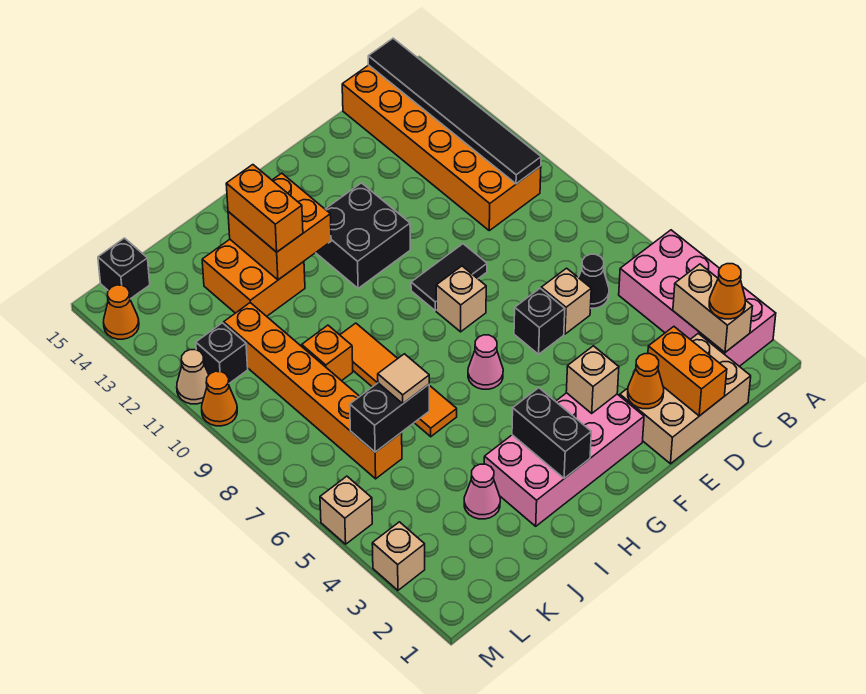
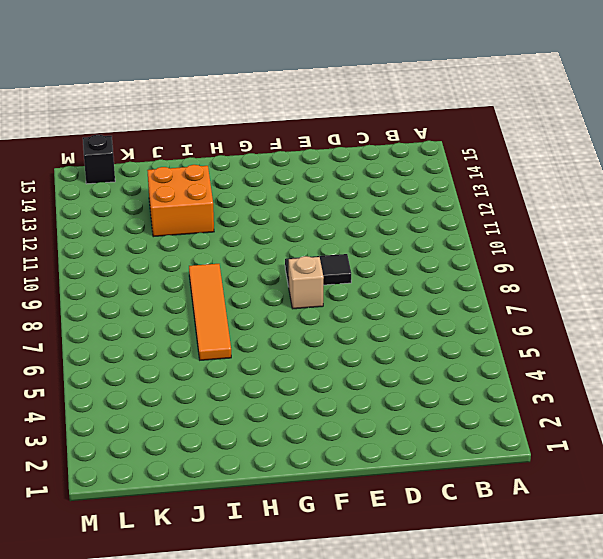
none -> pink 2x4 brick [619,230,776,366]
none -> orange 2x6 brick [342,65,541,231]
none -> tan 2x3 brick [620,333,751,464]
none -> black 1x1 cone [578,254,609,308]

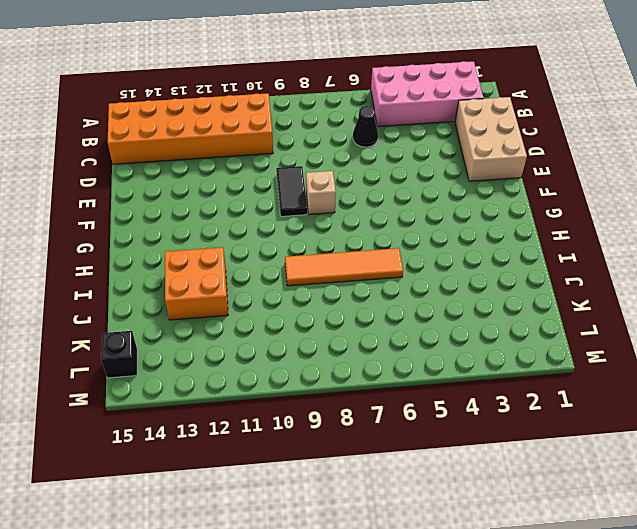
none -> tan 1x1 brick [541,268,591,334]
none -> black 1x1 brick [514,288,565,354]
none -> pink 2x4 brick [484,393,644,526]
none -> black 2x2 brick [316,183,410,288]

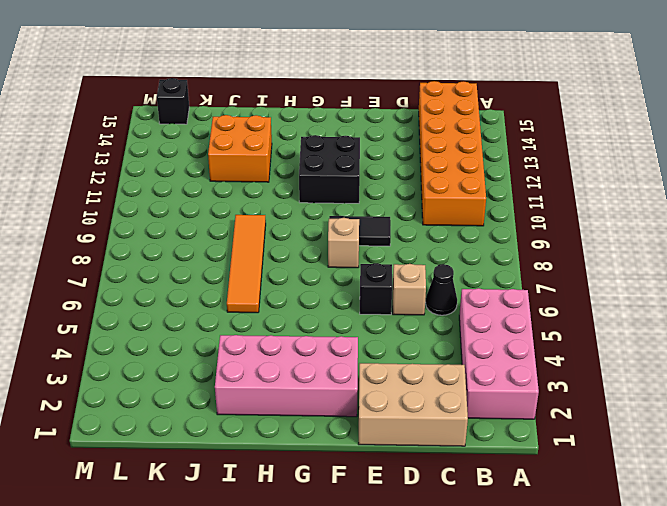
none -> pink 1x1 cone [468,335,503,389]
none -> pink 1x1 cone [464,464,500,519]
none -> orange 1x1 brick [302,325,353,381]
none -> orange 1x6 brick [224,303,402,479]

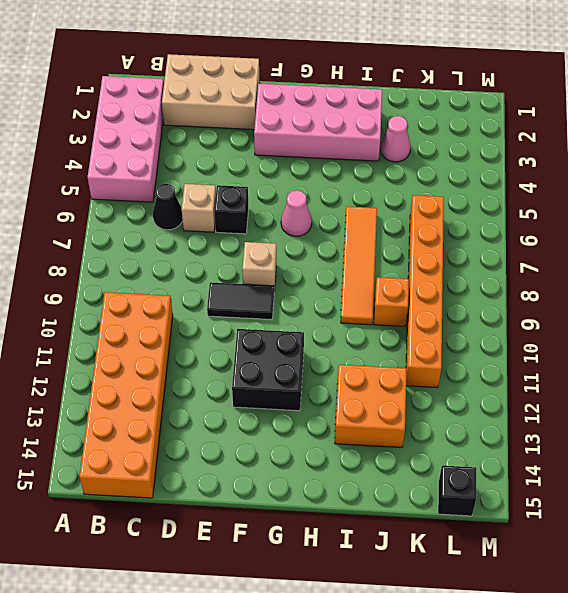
none -> black 1x1 brick [196,323,248,383]
none -> tan 1x1 brick [372,522,425,590]
none -> tan 1x1 brick [320,476,372,544]
none -> orange 1x1 cone [202,371,237,426]

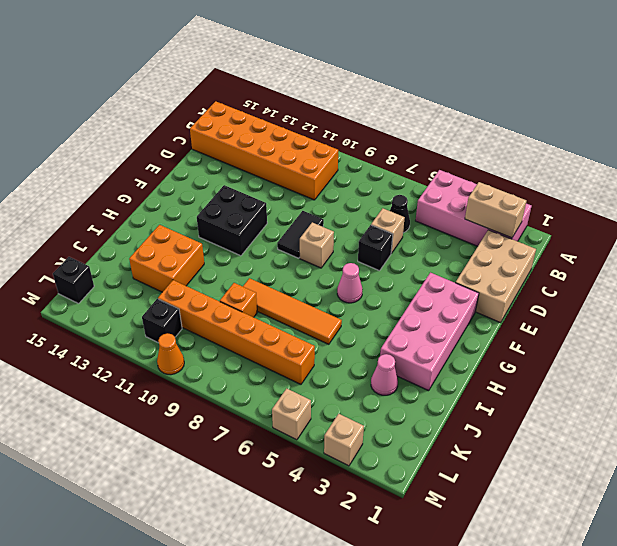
none -> tan 1x1 cone [177,350,209,404]
none -> orange 1x1 cone [104,285,139,339]
none -> black 1x6 tile [368,38,541,184]
none -> orange 1x2 brick [648,327,727,416]

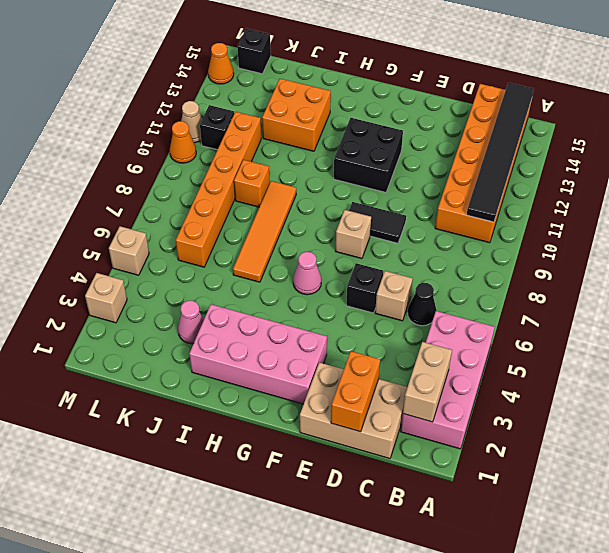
none -> orange 1x1 cone [628,354,664,409]
none -> tan 1x1 brick [566,346,619,413]
none -> black 1x2 brick [512,388,591,478]
none -> orange 2x2 brick [228,173,331,280]

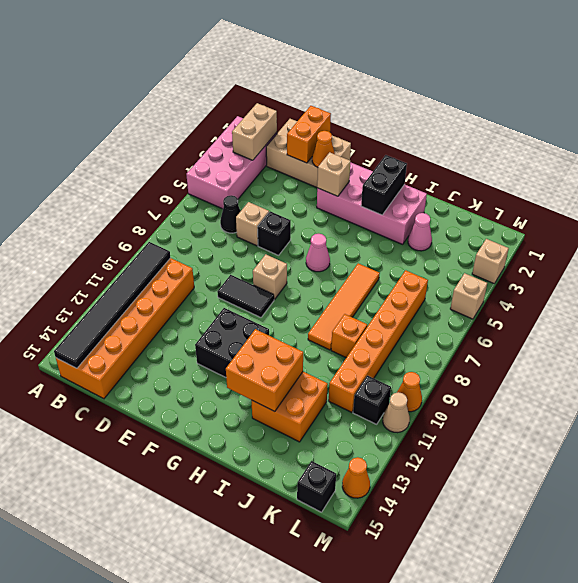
none -> black 1x2 brick [350,383,429,452]
none -> orange 1x1 cone [709,264,745,319]
none -> orange 1x2 brick [226,165,303,252]
none -> tan 1x1 tile [378,354,429,404]

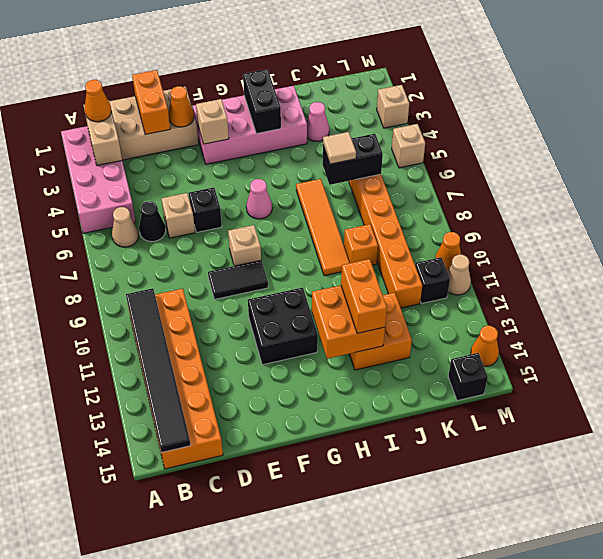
tan 1x1 cone [112,207,139,247] -> none

